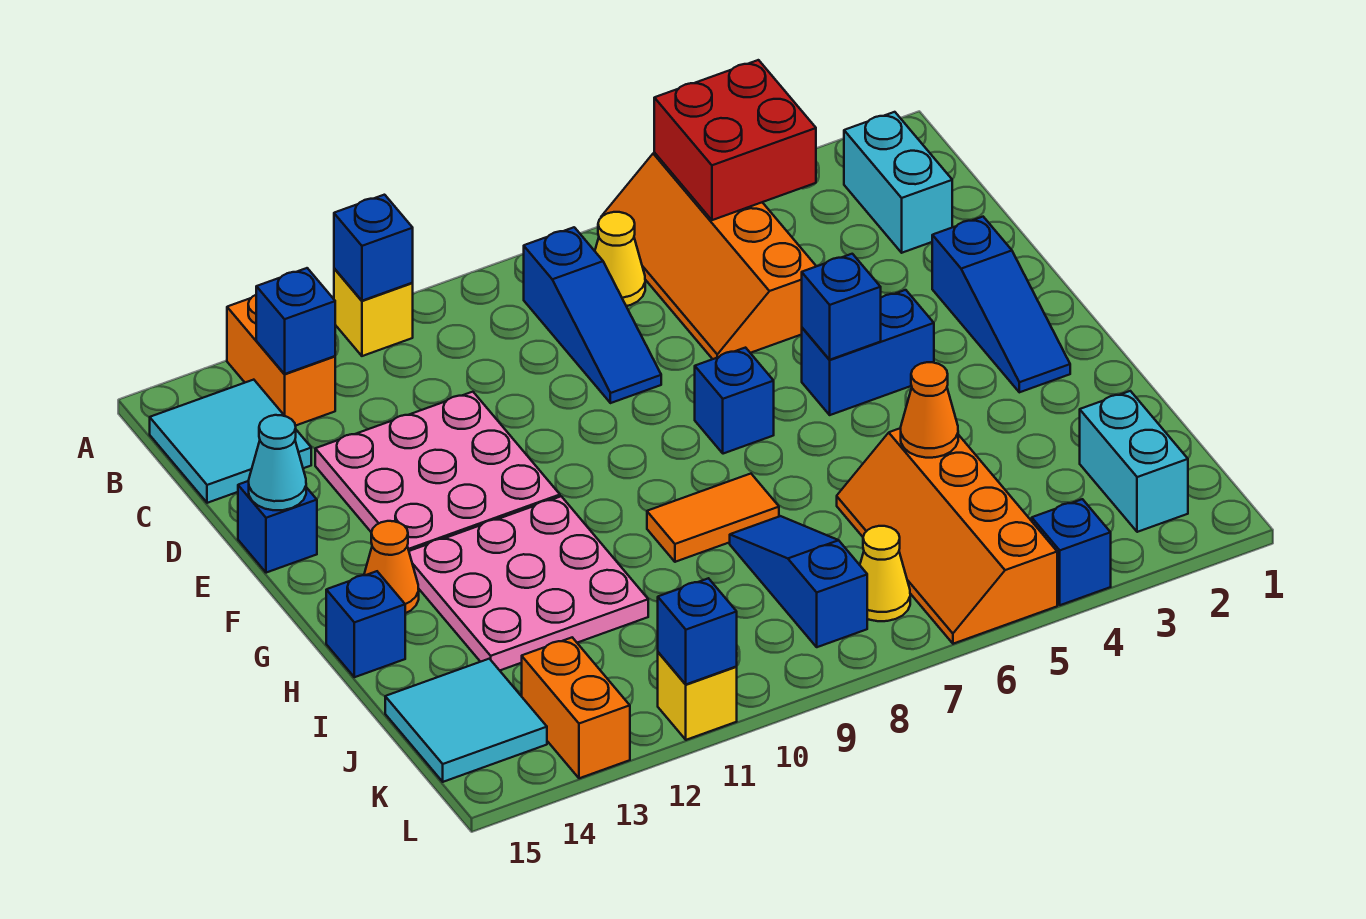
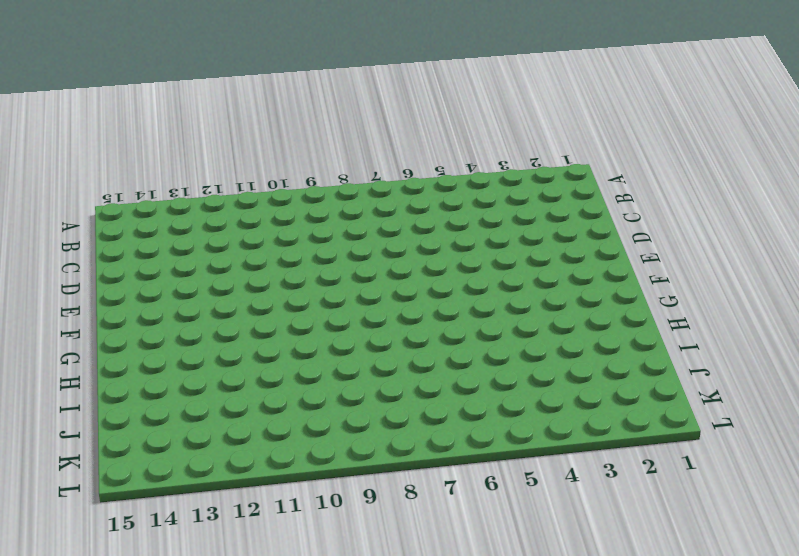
none -> orange 2x4 slope [601,153,816,359]
none -> yellow 1x1 brick [334,268,413,356]
none -> orange 1x2 brick [227,295,335,426]
none -> cyan 1x2 brick [844,112,952,253]

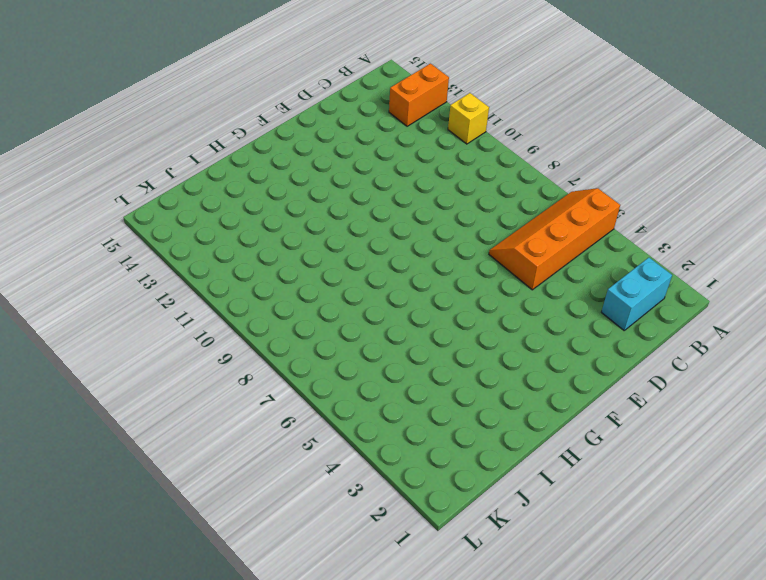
none -> yellow 1x1 cone [595,212,645,306]
none -> blue 1x3 slope [524,227,661,403]
none -> cyan 2x2 tile [150,380,311,503]
none -> pink 3x3 plate [315,392,560,551]

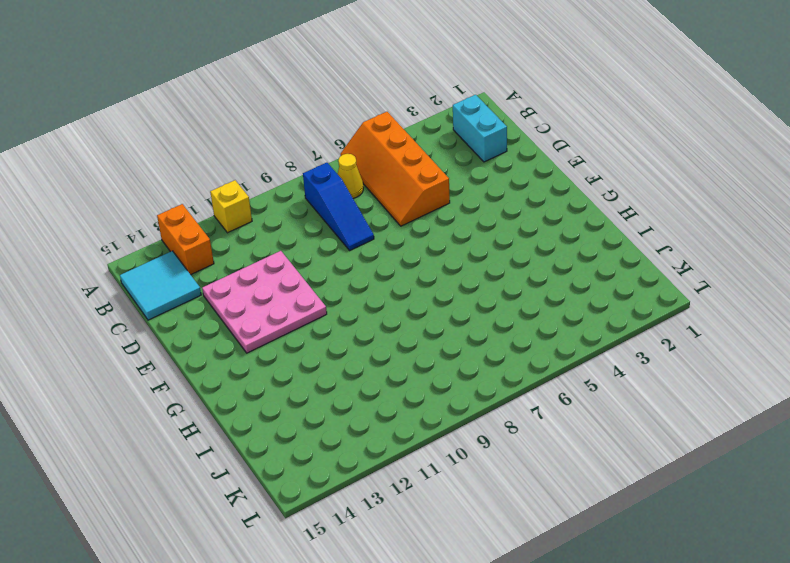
none -> blue 1x3 slope [932,217,1070,392]
none -> blue 1x1 brick [238,481,317,573]
none -> blue 1x2 brick [802,290,934,415]
none -> blue 1x1 brick [695,348,774,454]

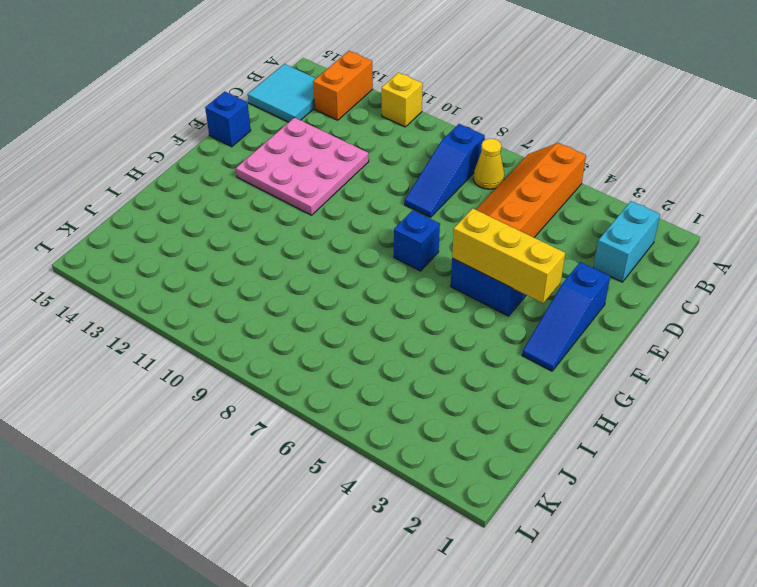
yellow 1x3 brick [452,208,565,303] -> blue 1x1 brick [802,254,881,360]
none -> pink 3x3 plate [409,496,648,670]
none -> orange 1x1 cone [364,521,419,613]
none -> orange 1x2 tile [647,474,779,562]
none -> blue 1x1 brick [326,571,405,677]

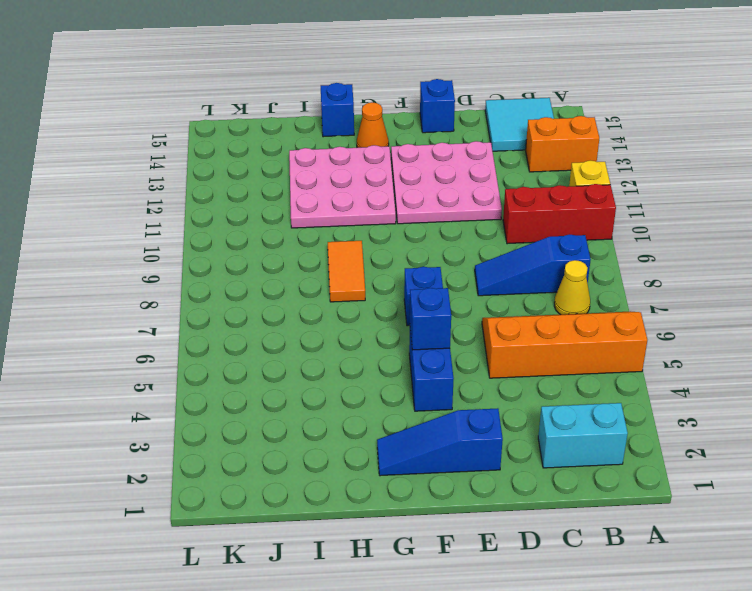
red 1x3 brick [503,184,616,244] -> none
none -> orange 2x4 slope [837,428,1057,644]
none -> blue 1x3 slope [730,516,867,647]
none -> cyan 1x2 brick [1080,391,1188,532]
none -> cyan 2x2 tile [385,659,547,782]

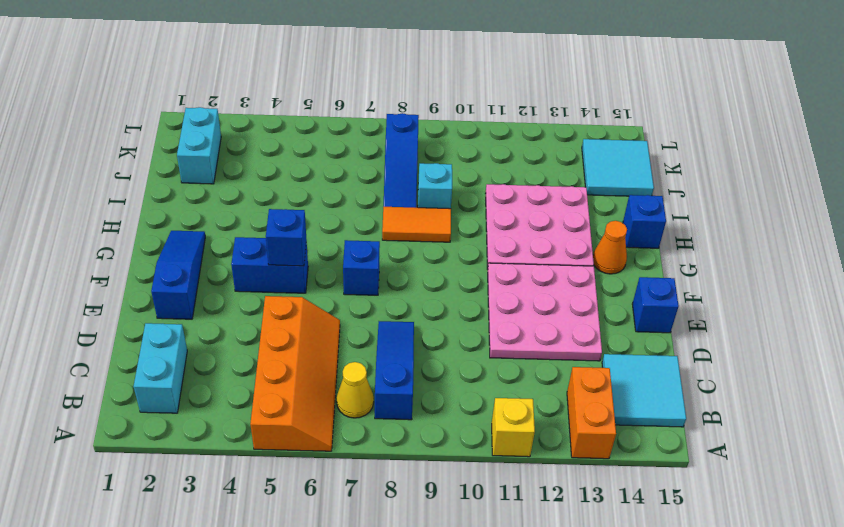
cyan 1x1 brick [418,163,452,209] -> none
none -> orange 2x4 slope [837,428,1057,644]
none -> yellow 1x1 cone [860,526,910,621]
none -> orange 1x2 brick [522,637,630,778]
none -> blue 1x1 brick [1032,499,1111,605]

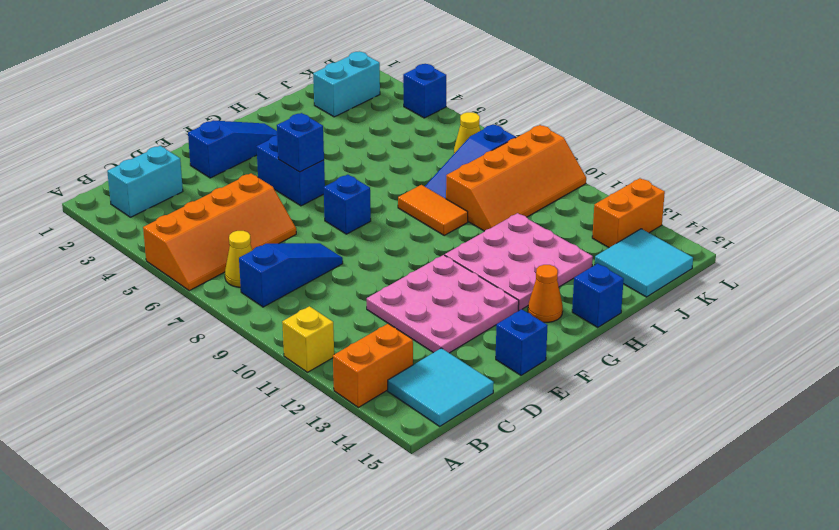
orange 2x4 slope [446,125,586,231] -> orange 2x4 slope moved to [837,428,1057,644]
none -> yellow 1x1 brick [658,652,737,740]
none -> red 2x2 brick [654,60,816,220]
none -> blue 1x1 brick [334,195,413,301]
none -> blue 1x1 brick [256,268,335,374]

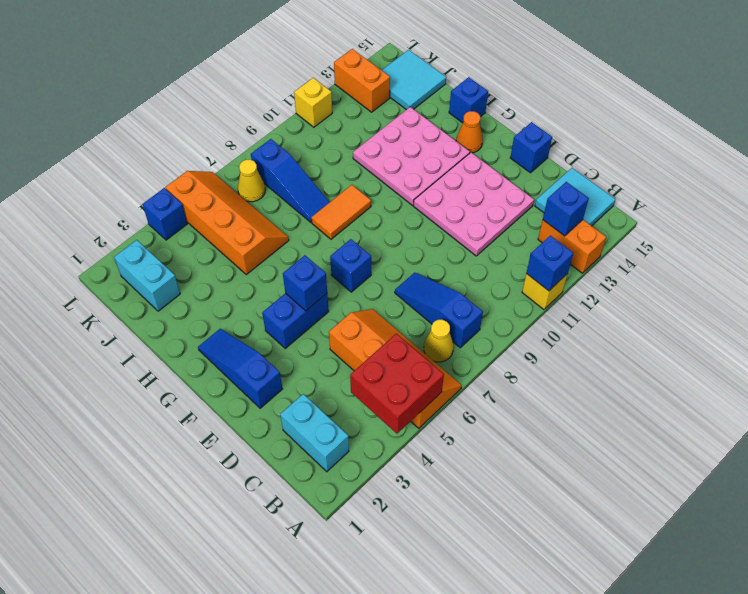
none -> cyan 1x1 cone [249,415,306,510]
none -> orange 1x1 cone [901,362,958,458]
none -> blue 1x1 brick [658,578,737,684]

